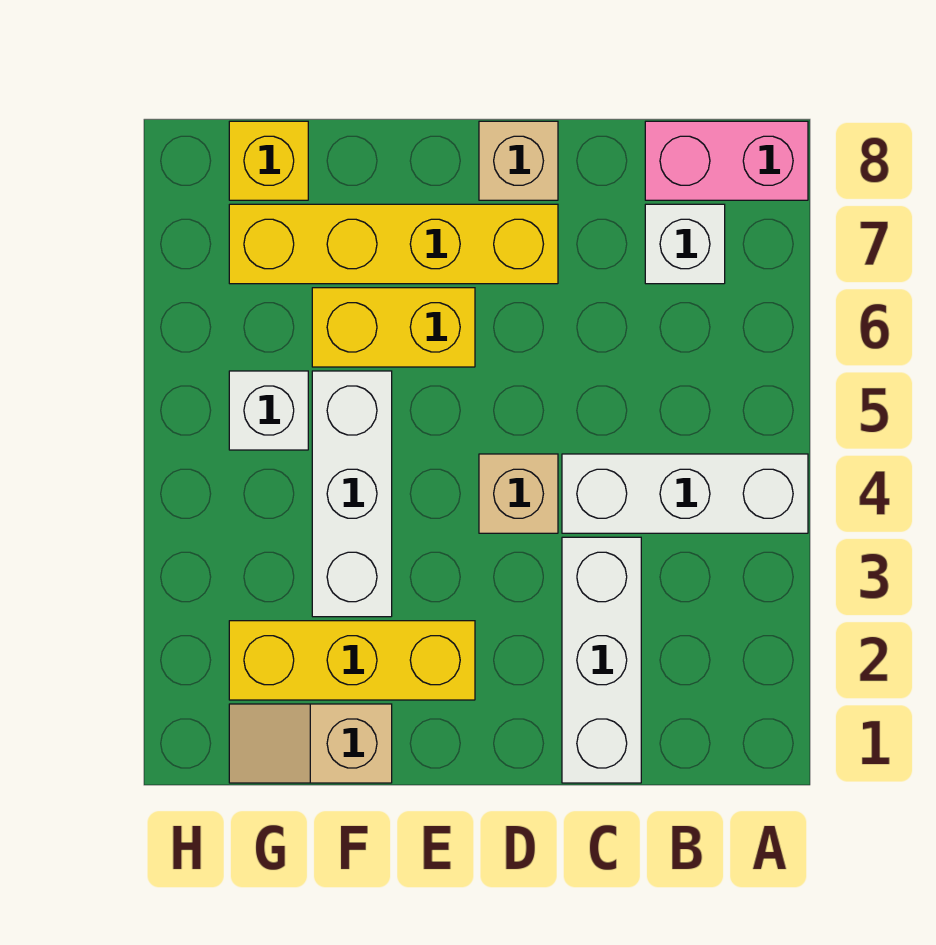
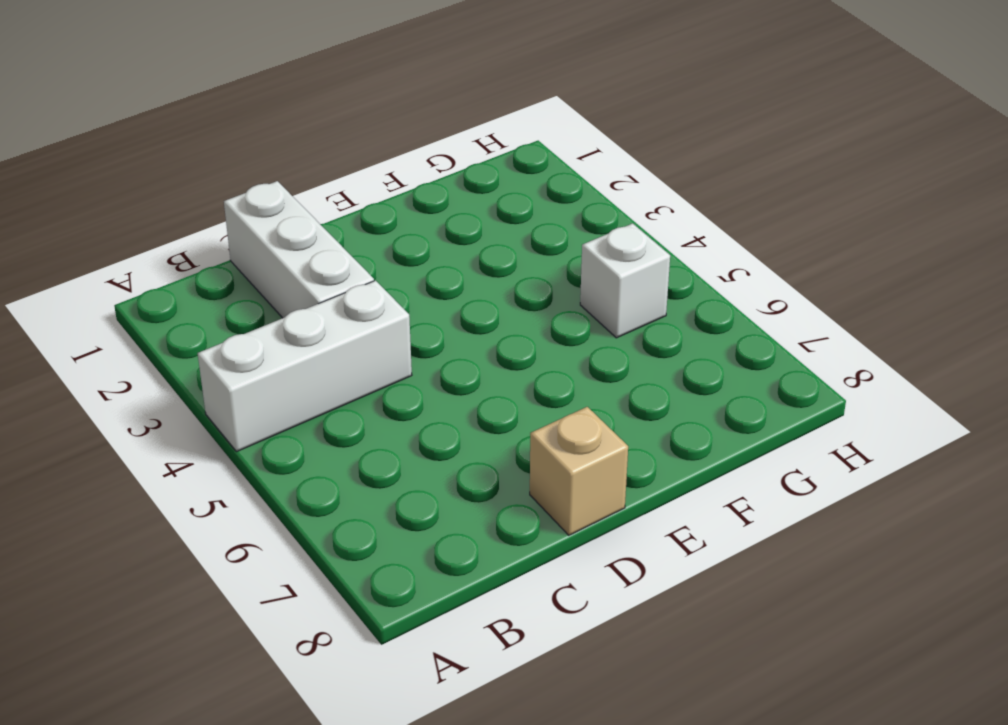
none -> pink 1x2 brick [645,121,808,200]
none -> white 1x1 brick [645,204,725,284]
none -> tan 1x1 brick [479,454,558,533]

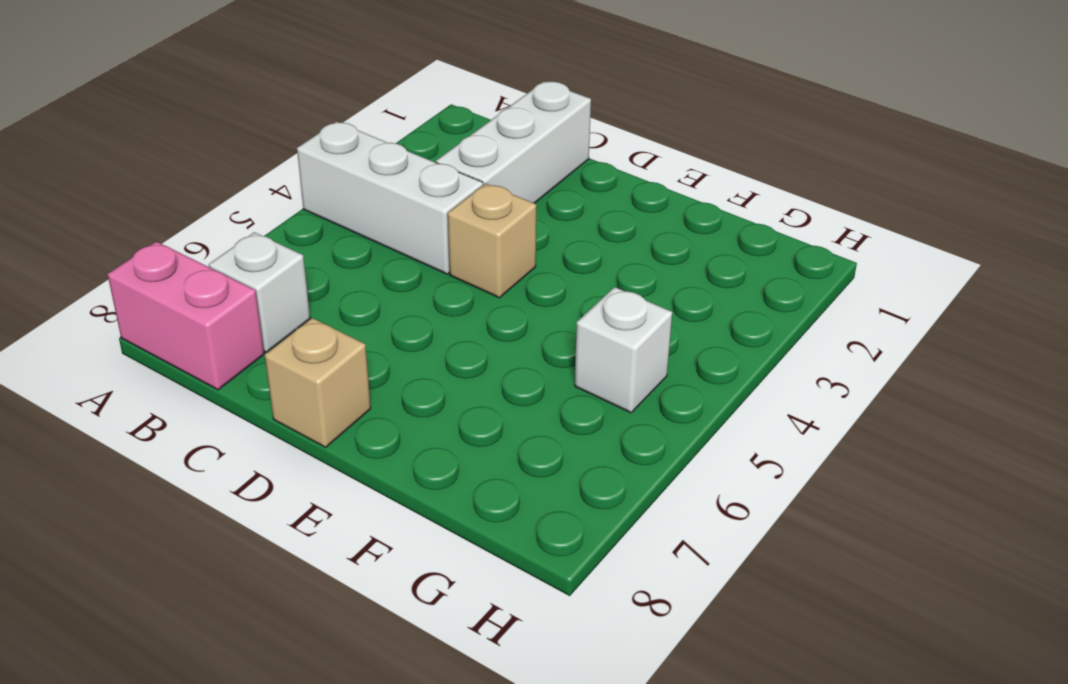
none -> yellow 1x4 brick [229,204,558,284]
none -> yellow 1x3 brick [229,621,475,700]
none -> yellow 1x2 brick [312,288,475,367]

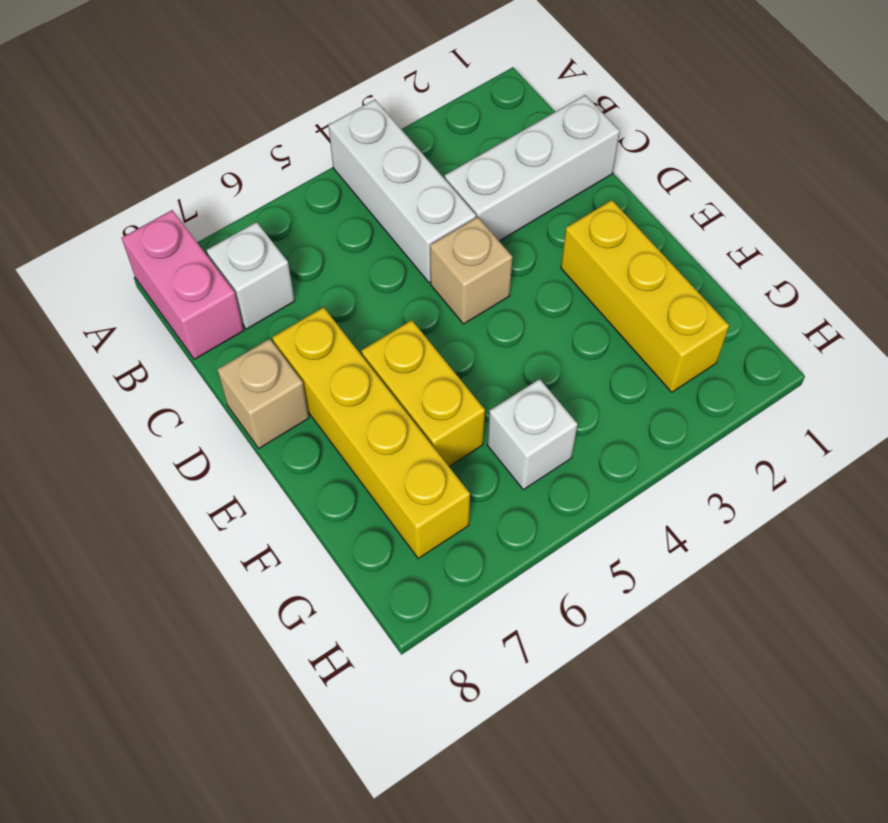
none -> tan 1x2 slope [229,704,392,783]
none -> white 1x3 brick [312,371,392,617]
none -> yellow 1x1 brick [229,121,308,200]

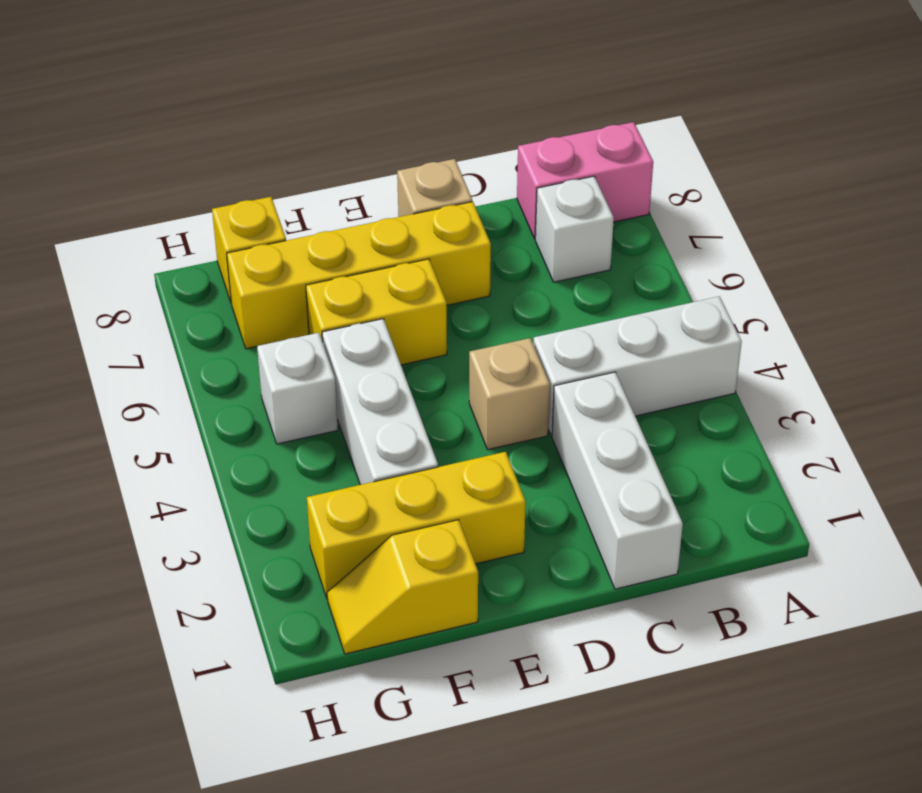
yellow 1x2 slope [327,520,478,654] -> tan 1x2 slope [229,704,392,783]

